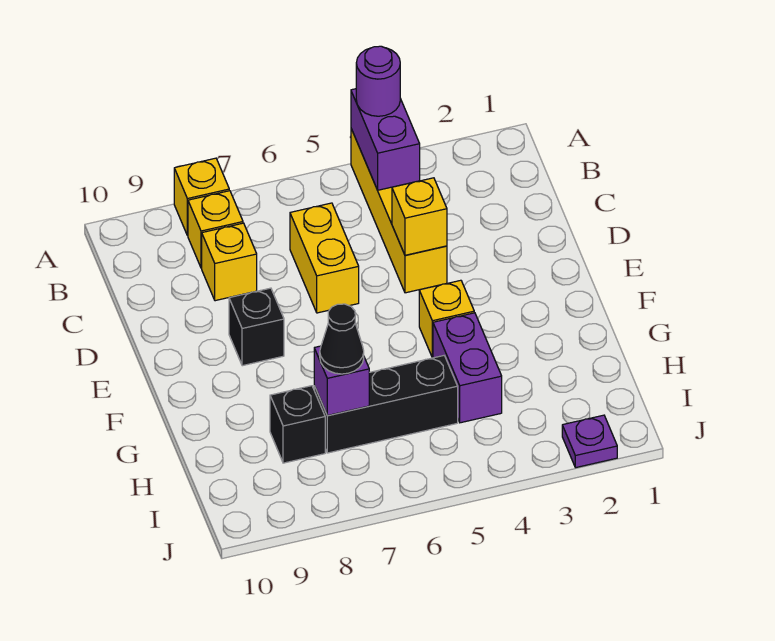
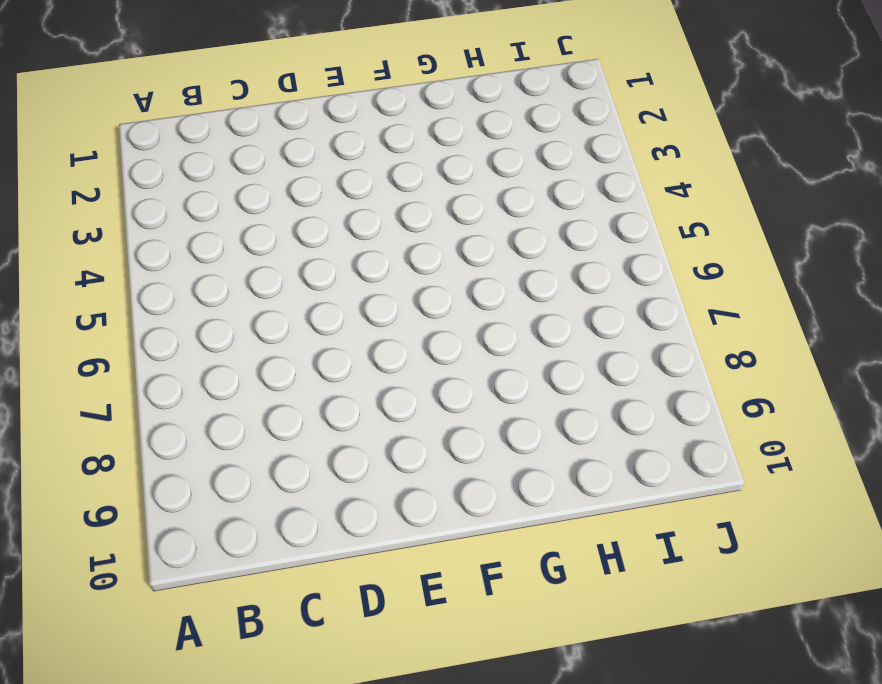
none -> yellow 1x4 brick [351,129,447,293]
none -> yellow 1x1 brick [174,158,229,236]
none -> yellow 1x1 brick [188,191,243,268]

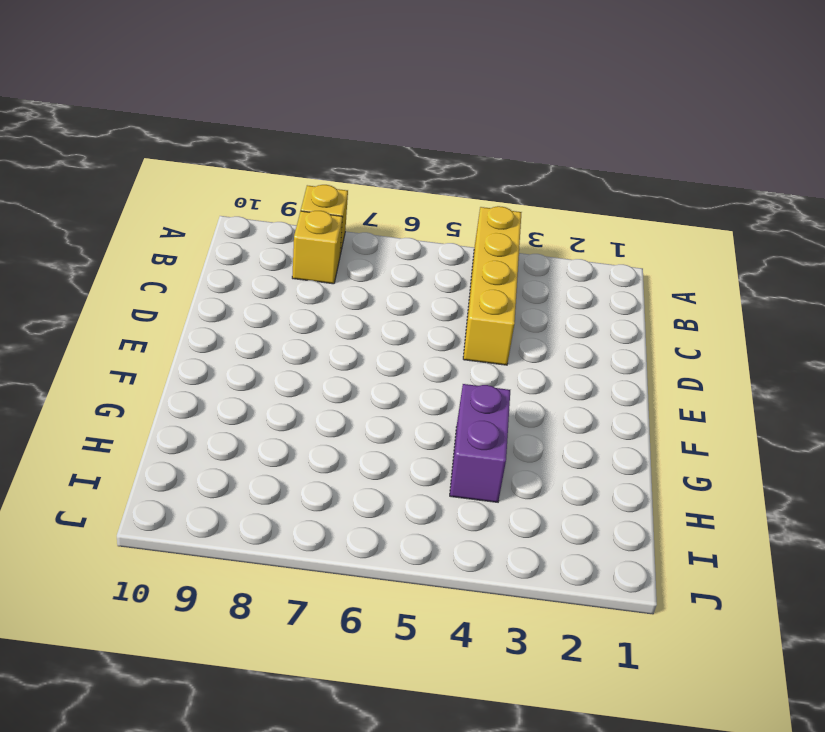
none -> yellow 1x2 brick [290,203,359,313]
none -> yellow 1x1 brick [202,223,257,301]
none -> black 1x1 brick [229,288,284,366]

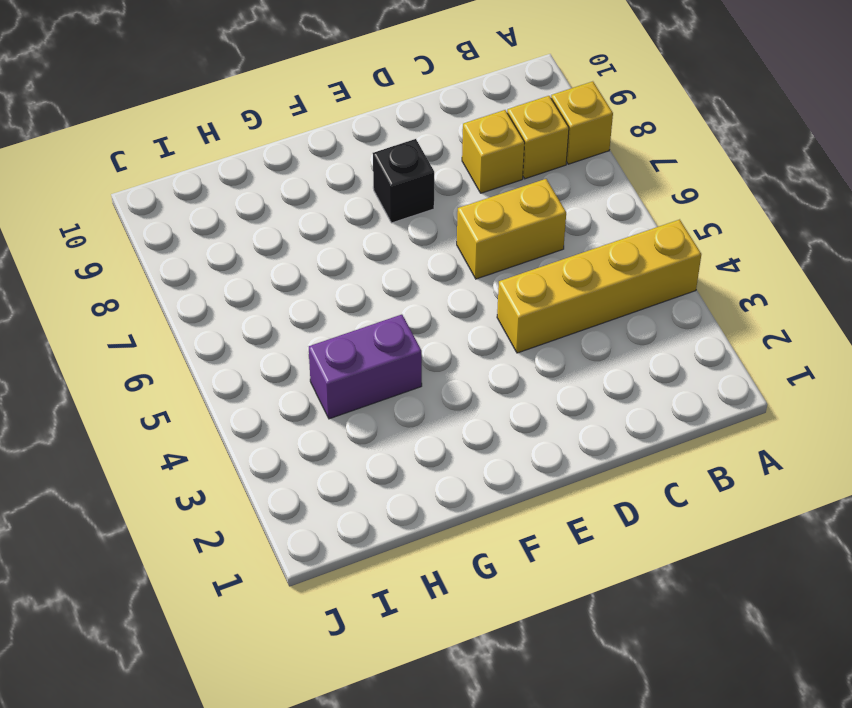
none -> yellow 1x1 brick [419,280,474,358]
none -> black 1x3 brick [314,356,458,453]
none -> black 1x1 brick [270,386,325,463]

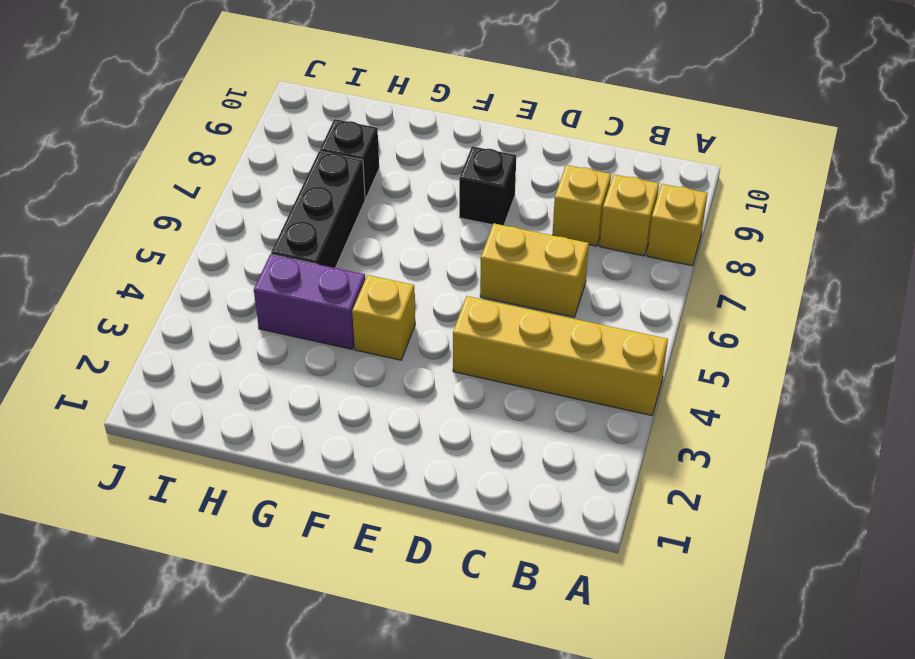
none -> purple 1x1 plate [562,415,617,468]
none -> purple 1x2 brick [351,89,420,190]
none -> yellow 1x1 brick [392,178,447,255]

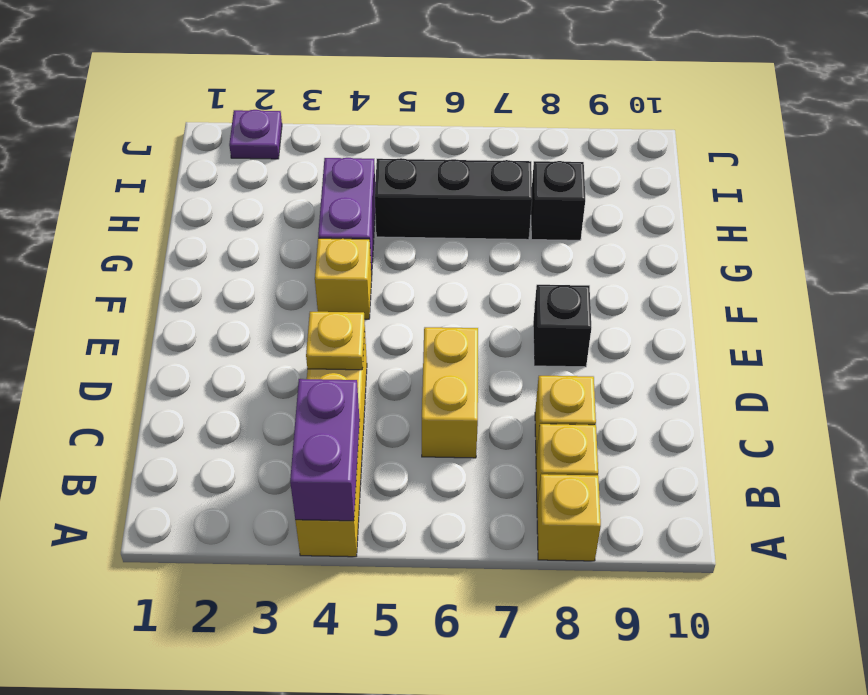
yellow 1x1 plate [306,312,365,370] -> yellow 1x1 brick [392,178,447,255]
none -> purple 1x1 brick [314,346,369,416]
none -> purple 1x1 round brick [356,46,400,116]
none -> black 1x1 cone [320,304,364,374]

